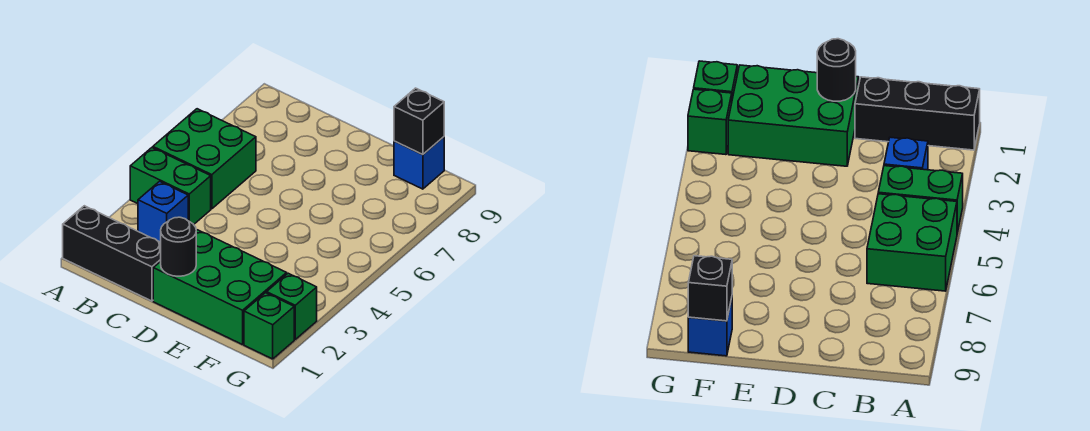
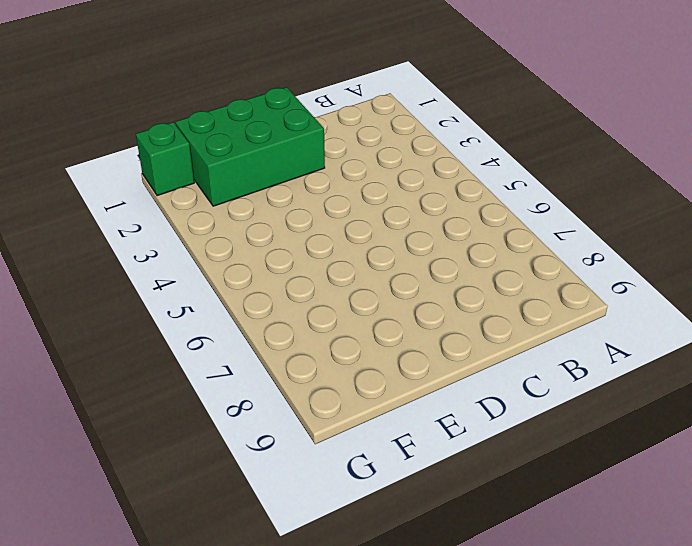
none -> black 1x3 brick [63,206,161,301]
none -> green 1x2 brick [130,148,211,224]

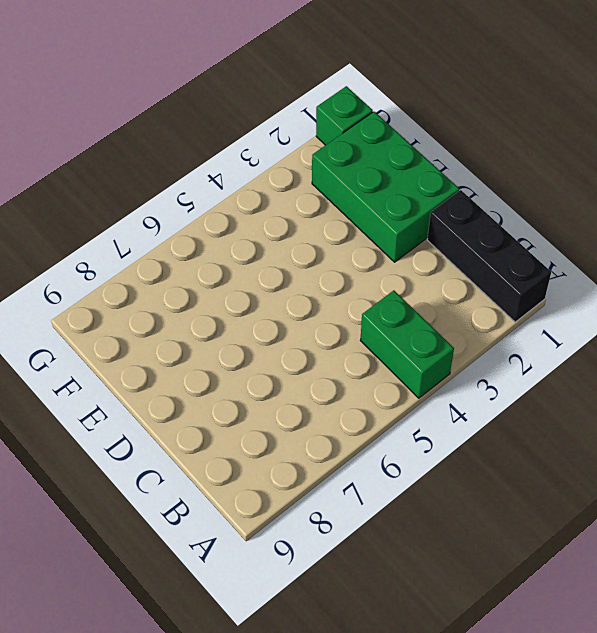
none -> green 2x2 brick [153,109,256,209]
none -> blue 1x1 brick [138,181,188,242]

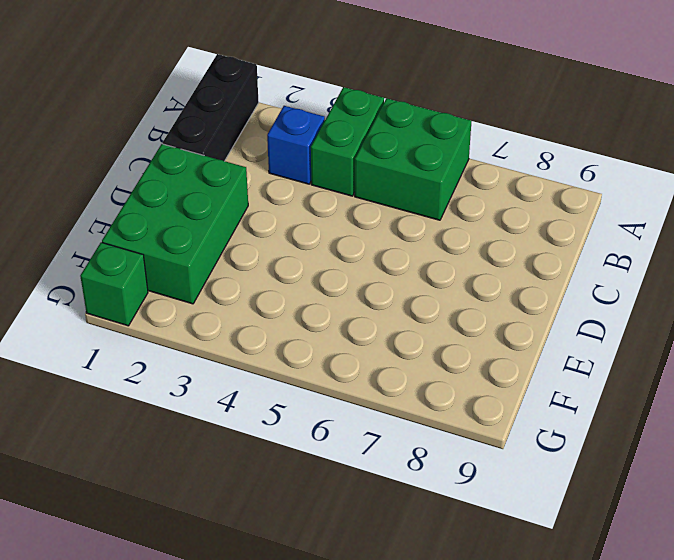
none -> blue 1x1 brick [394,137,444,189]
none -> green 1x1 brick [267,273,317,339]

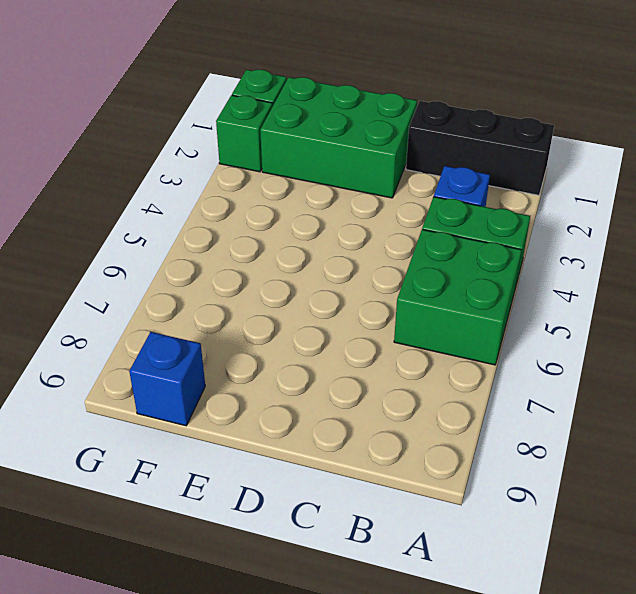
none -> black 1x1 round brick [161,217,196,276]
none -> black 1x1 brick [394,88,444,155]

